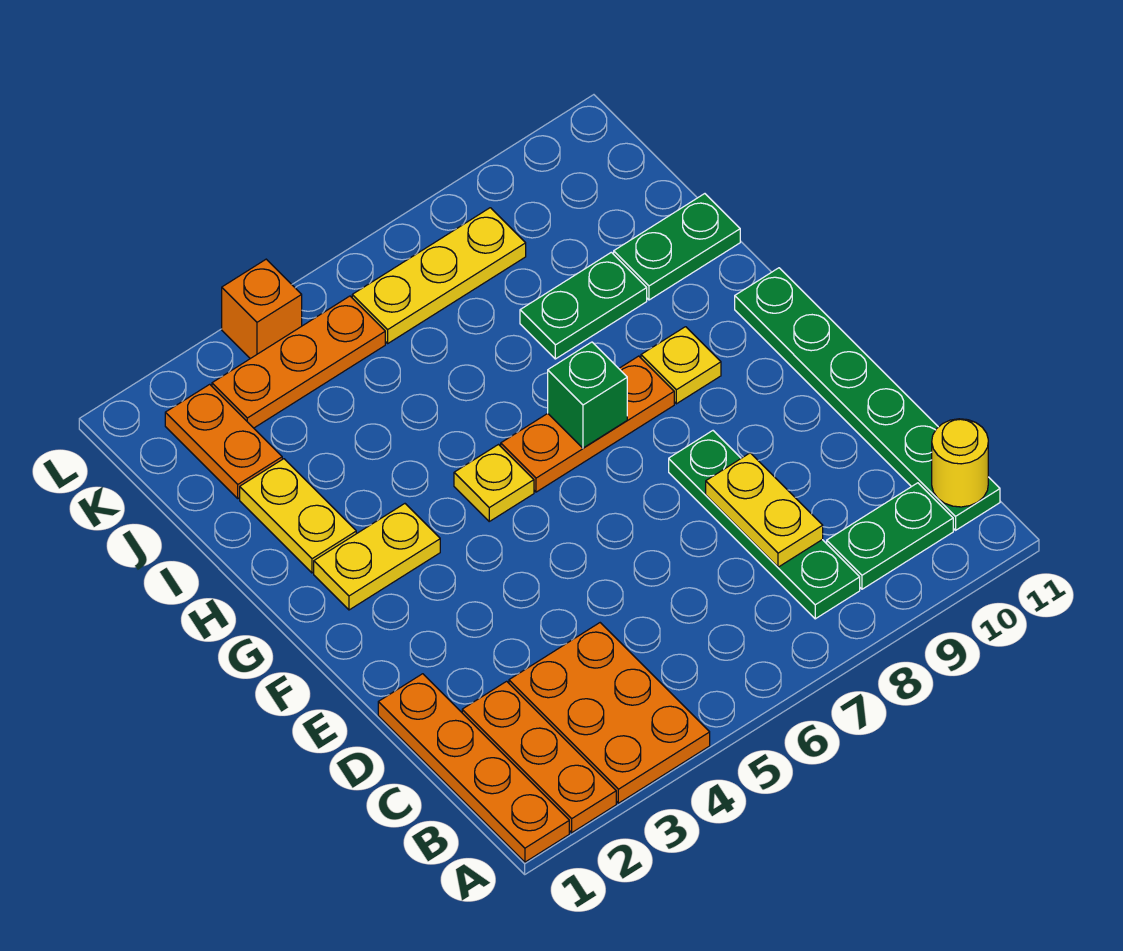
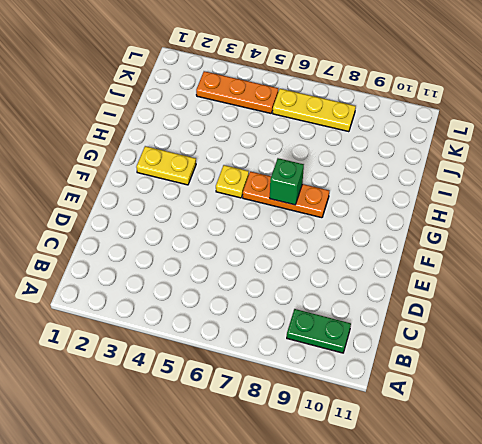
none -> orange 1x4 plate [378,674,569,862]
none -> orange 1x3 plate [462,681,616,833]
none -> orange 2x3 plate [509,623,710,803]

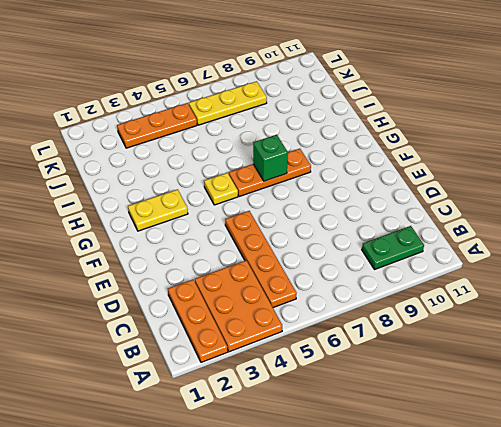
orange 1x4 plate [225,211,297,308] -> orange 1x4 plate moved to [378,674,569,862]
none -> green 1x4 plate [669,431,860,619]
none -> green 1x6 plate [735,268,1000,530]
none -> yellow 1x1 plate [641,327,721,404]

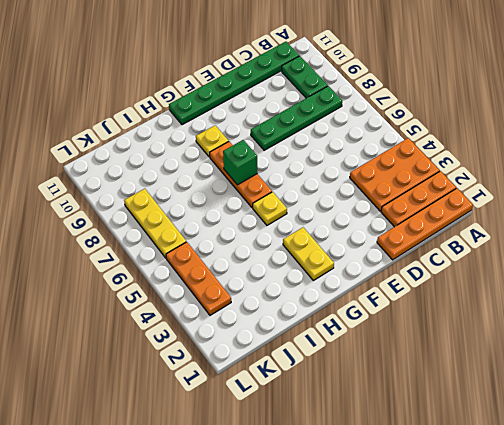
none -> yellow 1x2 plate [240,459,356,573]
none -> green 1x2 plate [520,252,647,359]
none -> green 1x2 plate [614,194,740,300]

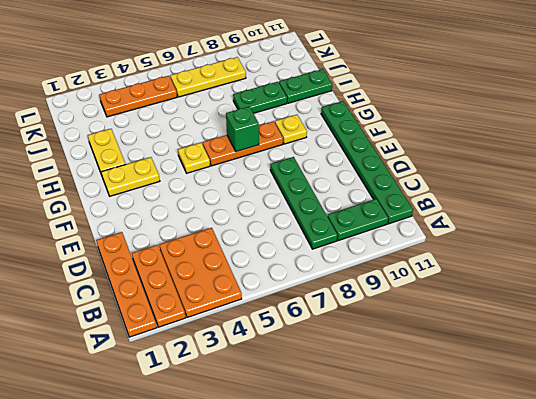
none -> orange 1x2 plate [165,384,282,498]
none -> orange 1x1 brick [222,259,302,359]
none -> yellow 1x1 round brick [932,419,988,507]

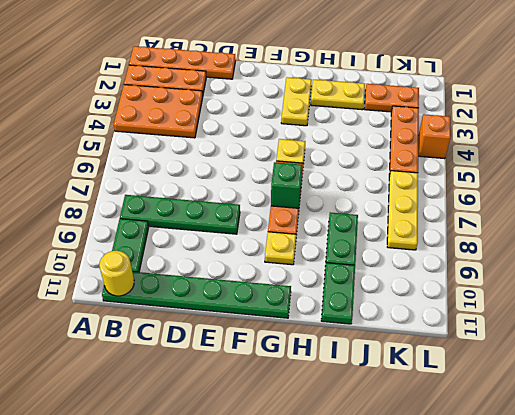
none -> yellow 1x2 plate [706,453,823,567]

